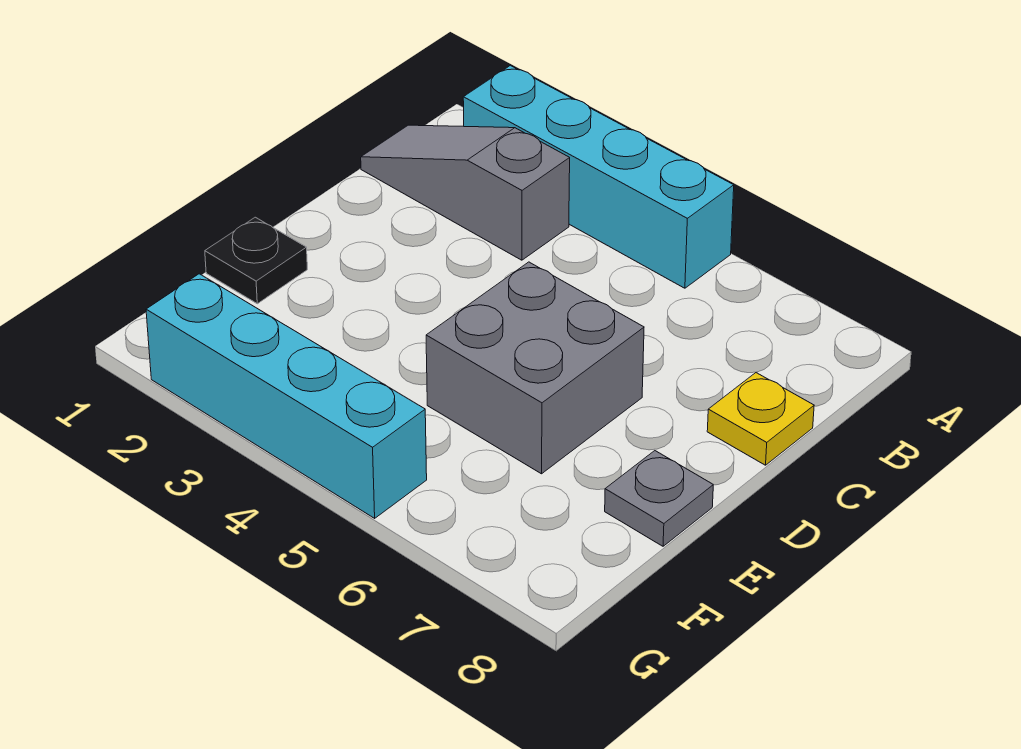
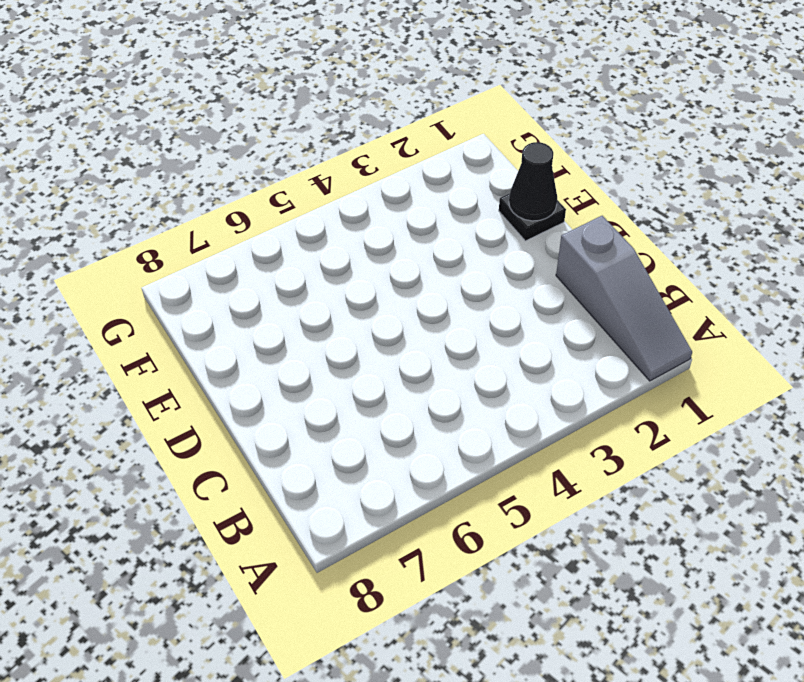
grey 1x3 slope [556,216,692,381] -> grey 1x3 slope turned to [361,125,570,260]
black 1x1 cone [509,142,557,221] -> none
none -> cyan 1x4 brick [463,65,734,288]
none -> yellow 1x1 plate [707,373,814,465]

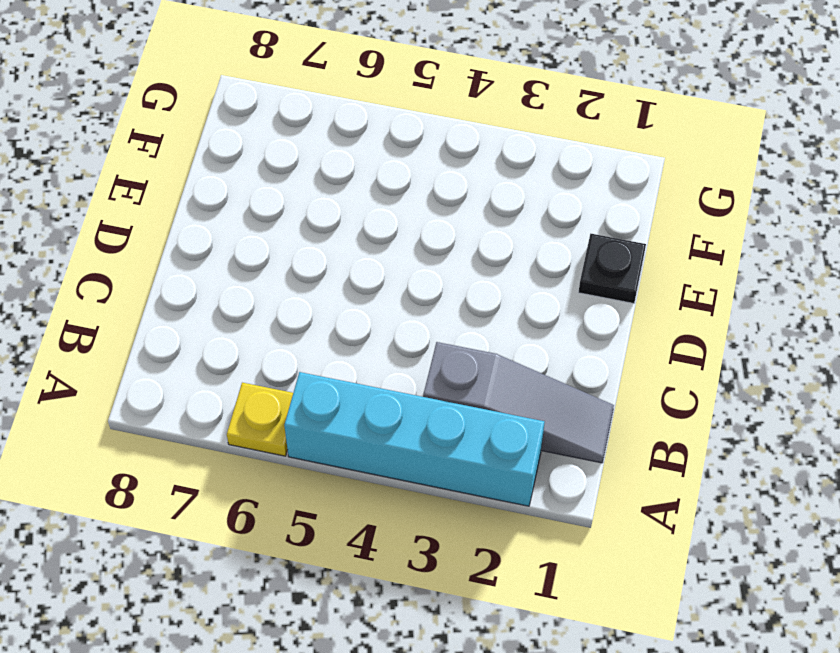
yellow 1x1 plate [227,383,293,456] -> yellow 1x1 plate moved to [707,373,814,465]
none -> grey 2x2 brick [426,262,644,474]
none -> grey 1x1 plate [605,451,713,546]

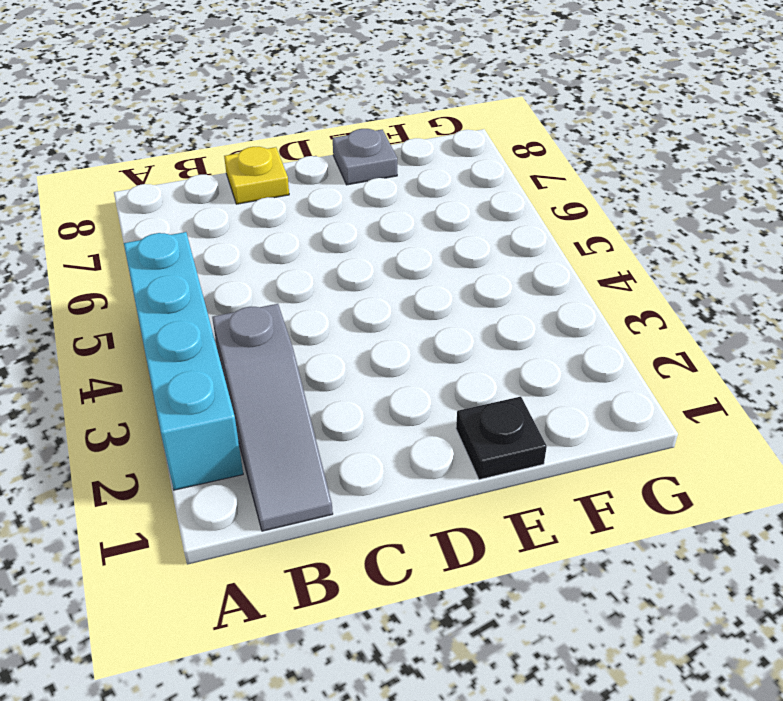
none -> grey 2x2 brick [426,262,644,474]
none -> cyan 1x4 brick [146,274,427,518]

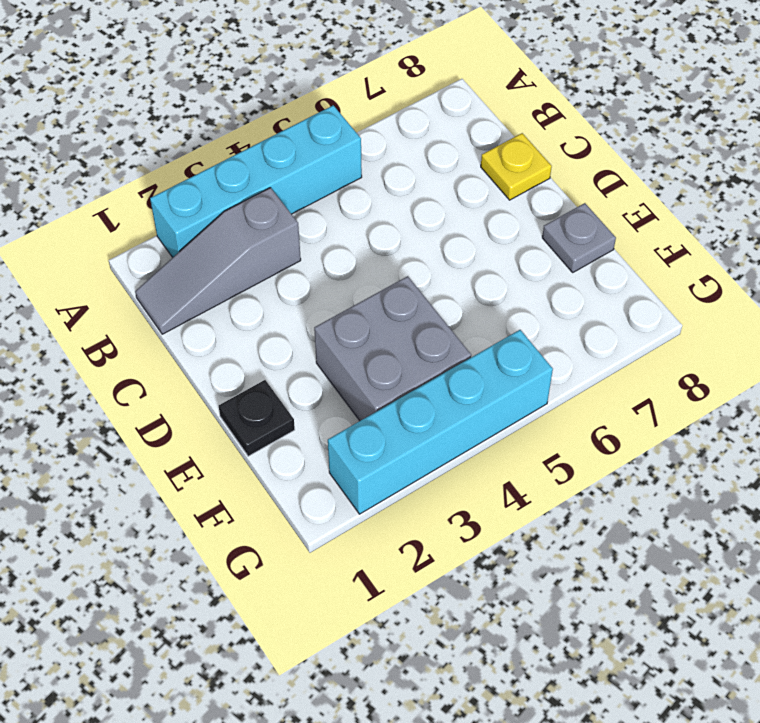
grey 2x2 brick [314,276,471,421] -> grey 2x2 brick moved to [426,262,644,474]

